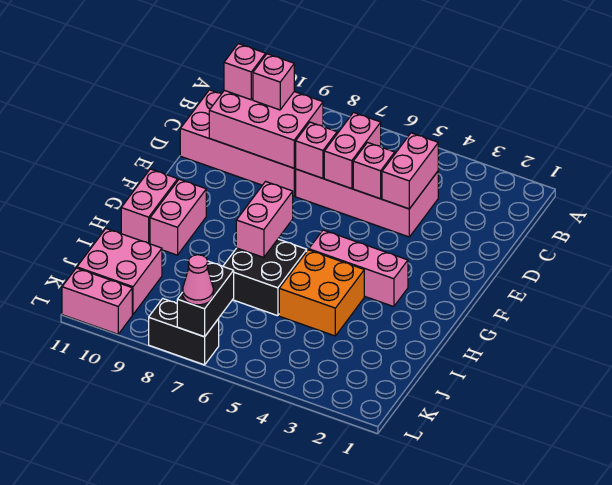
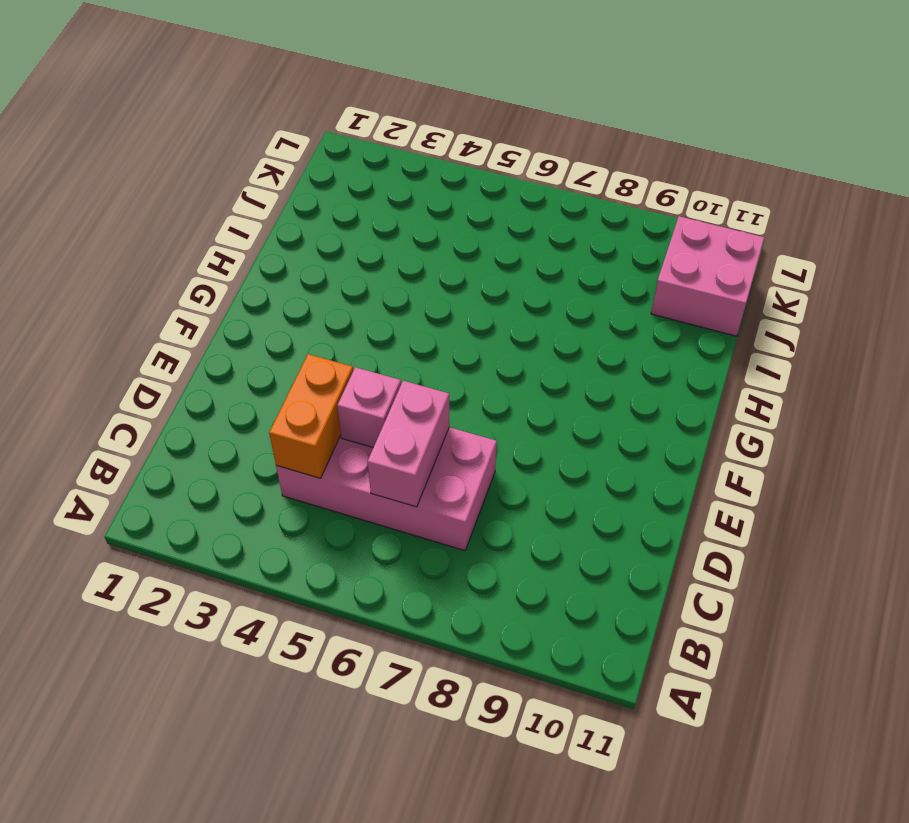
orange 1x2 brick [269,354,353,478] -> pink 1x2 brick [382,133,438,209]
none -> pink 2x4 brick [180,90,296,196]
none -> pink 1x3 brick [309,230,408,307]
none -> pink 1x2 brick [150,179,206,255]

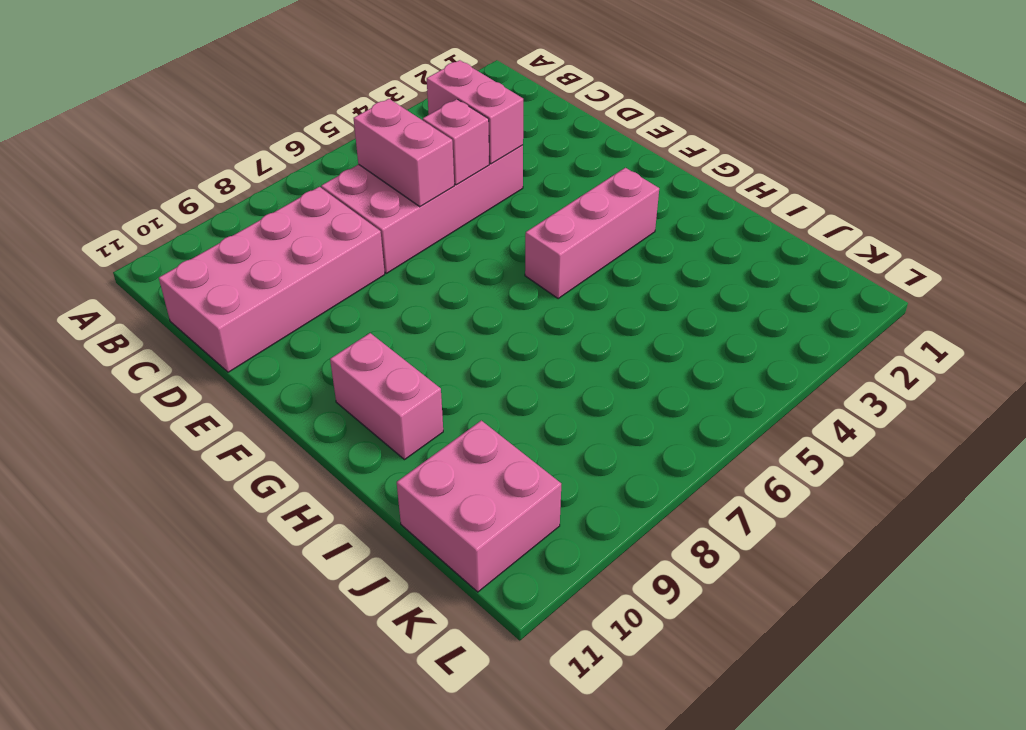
none -> pink 1x2 brick [121,169,178,244]
none -> orange 2x2 brick [279,250,364,336]
none -> black 2x2 brick [223,239,307,316]

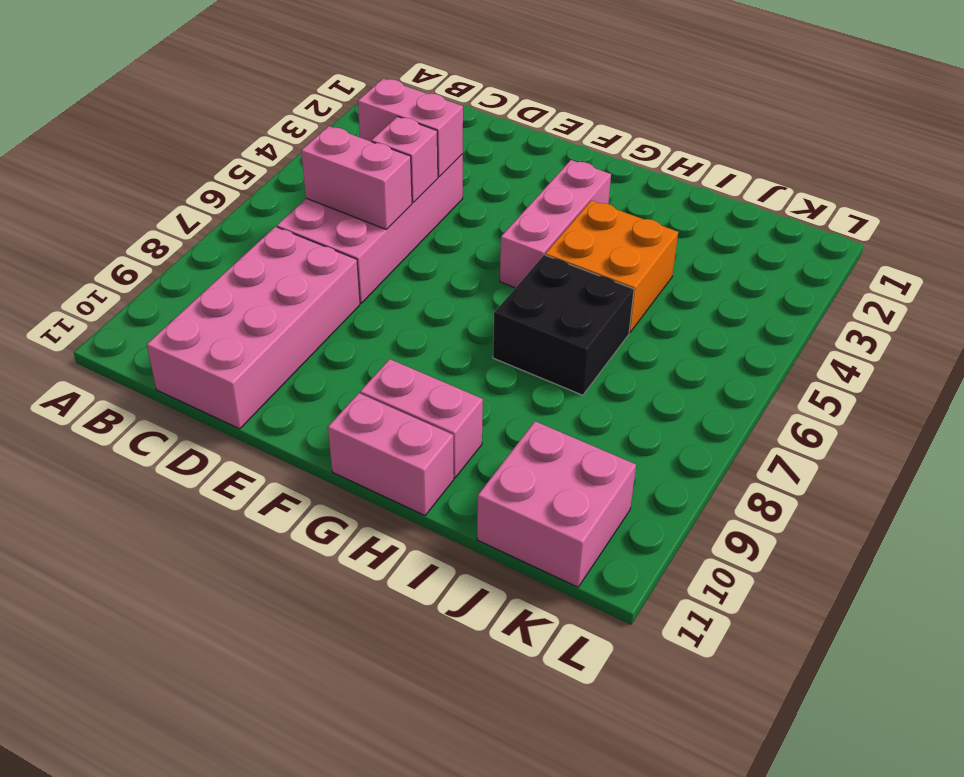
none -> black 1x2 brick [149,299,219,365]
none -> pink 1x2 brick [62,268,132,334]
none -> pink 2x3 brick [209,90,323,168]

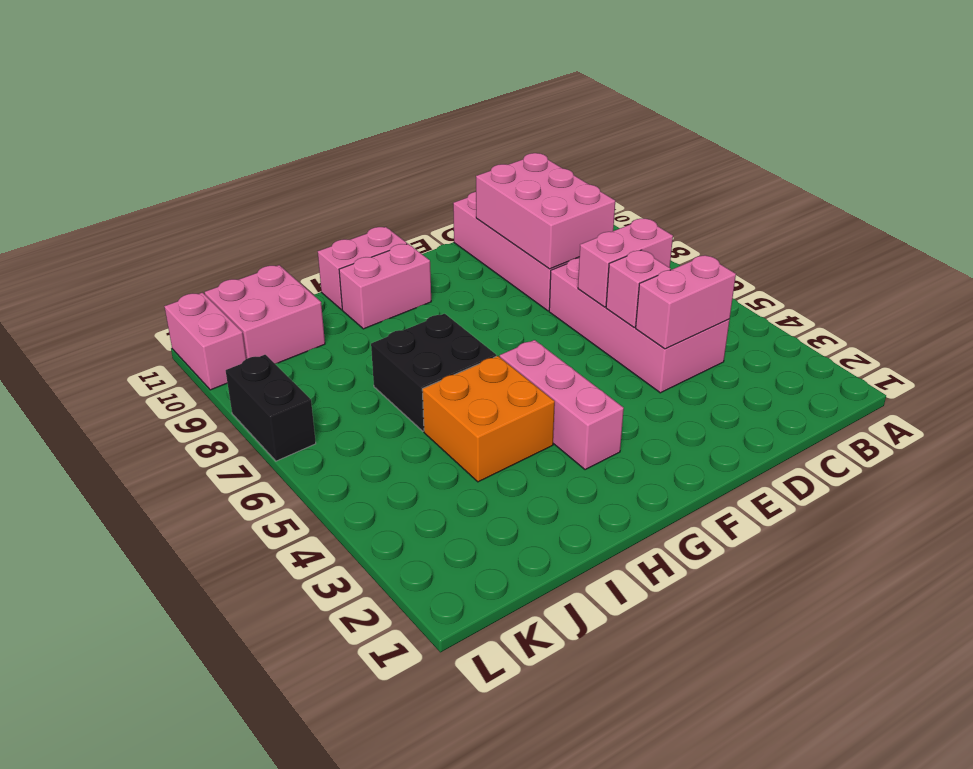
none -> pink 1x1 brick [296,122,337,178]
none -> pink 1x2 brick [236,182,293,258]
none -> black 1x2 brick [177,261,234,337]

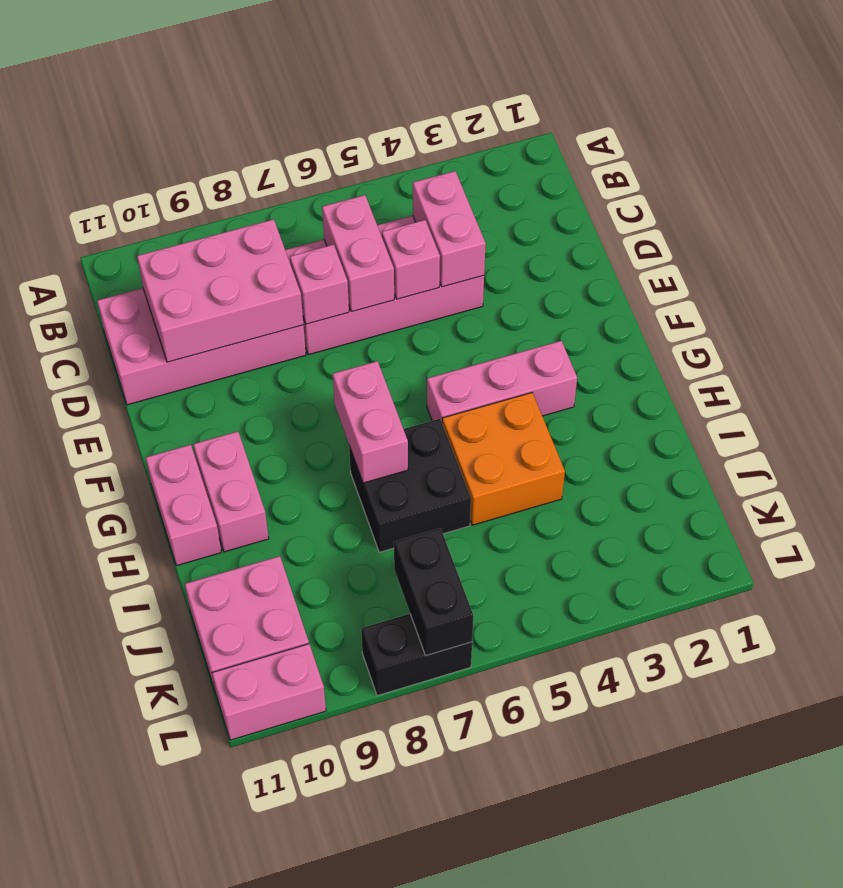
none -> pink 1x1 brick [253,54,294,110]
none -> pink 1x1 brick [224,44,266,100]
none -> pink 1x1 cone [183,255,213,305]

